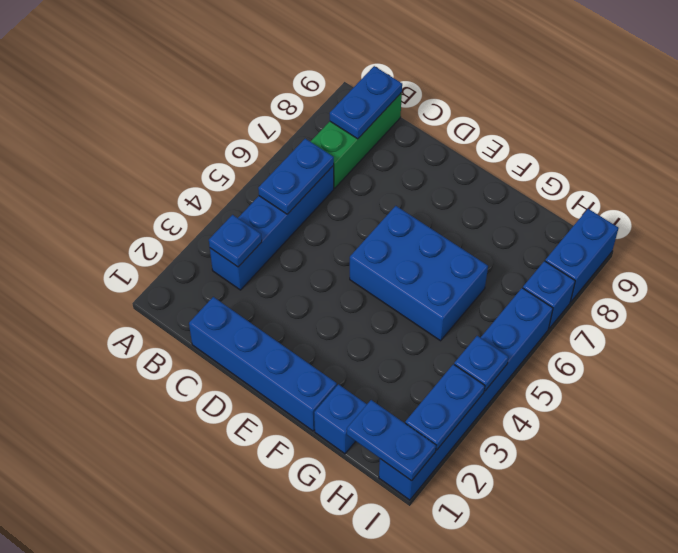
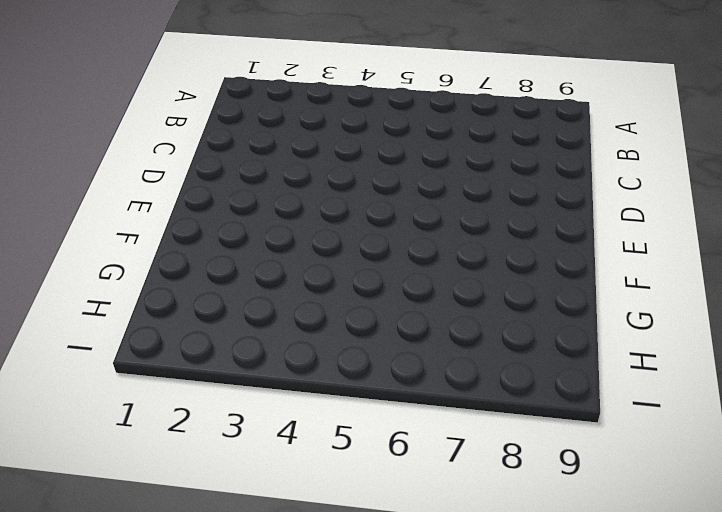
none -> blue 1x4 brick [210,165,334,290]
none -> green 1x3 brick [311,93,402,188]
none -> blue 1x4 brick [189,297,337,431]

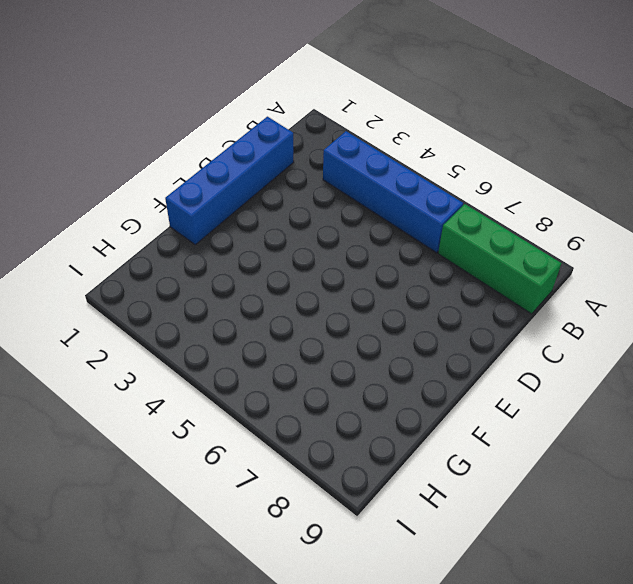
none -> blue 2x3 brick [350,206,488,341]
none -> blue 1x1 brick [314,384,367,454]
none -> blue 1x6 brick [379,288,553,500]

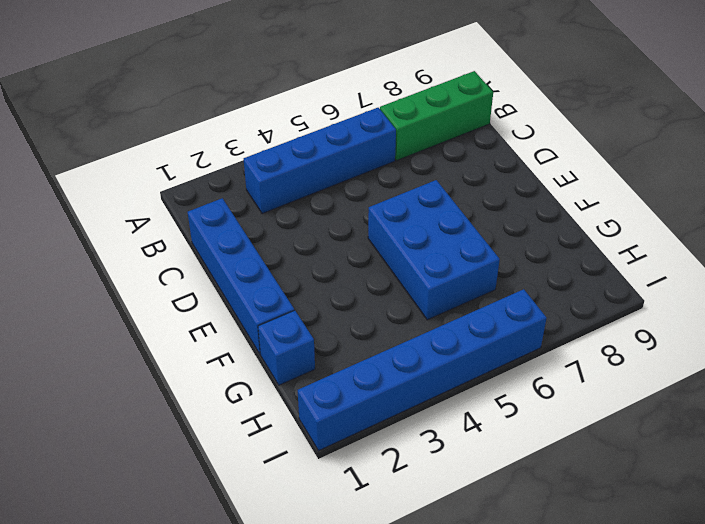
none -> blue 1x1 brick [523,261,575,328]
none -> blue 1x2 brick [545,209,619,302]
none -> blue 1x1 plate [209,215,262,267]

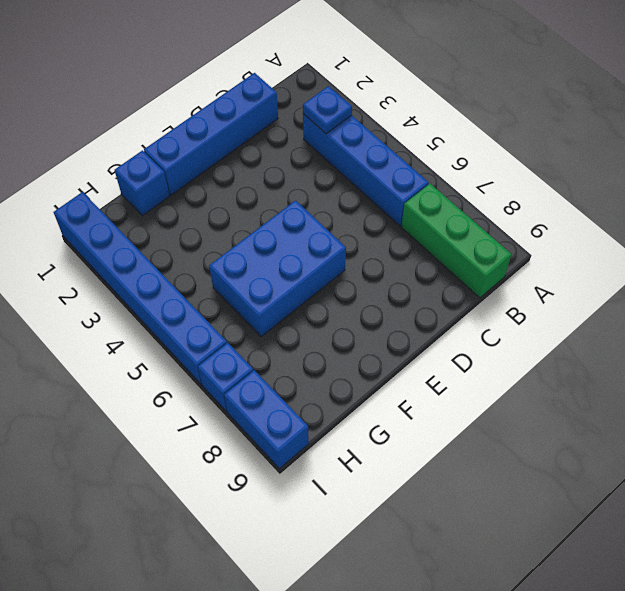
none -> blue 1x2 plate [258,139,334,214]
none -> blue 1x2 plate [330,66,402,139]
none -> blue 1x2 plate [347,400,436,481]

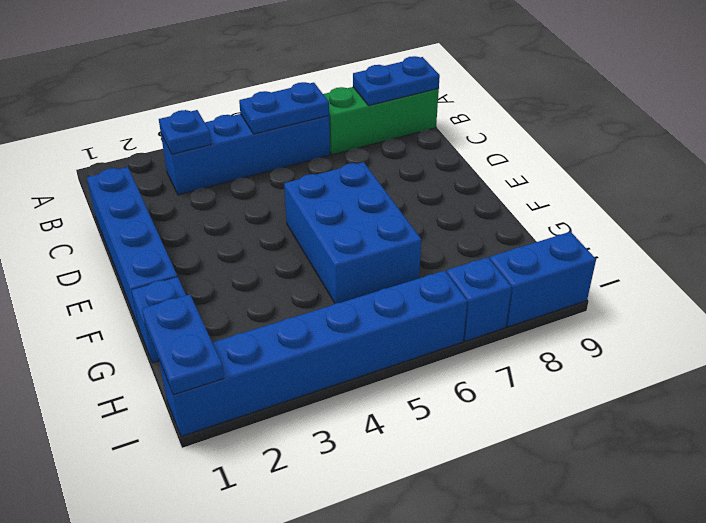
none -> blue 1x2 plate [405,364,485,450]
none -> blue 1x1 plate [454,336,509,391]

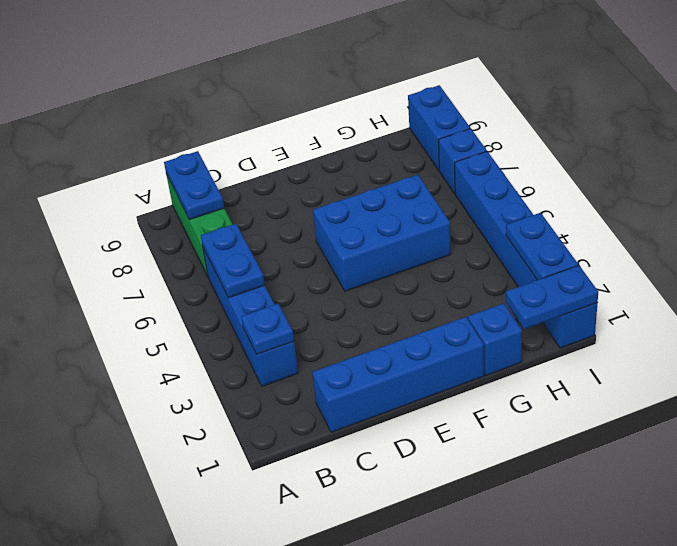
none -> blue 1x1 plate [454,336,509,391]

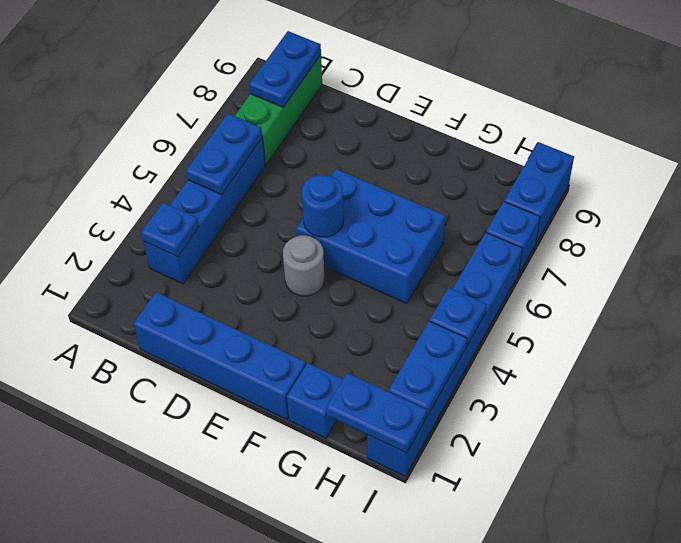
grey 1x1 round brick [283,235,325,296] -> none
blue 1x1 round brick [302,175,344,237] -> none

